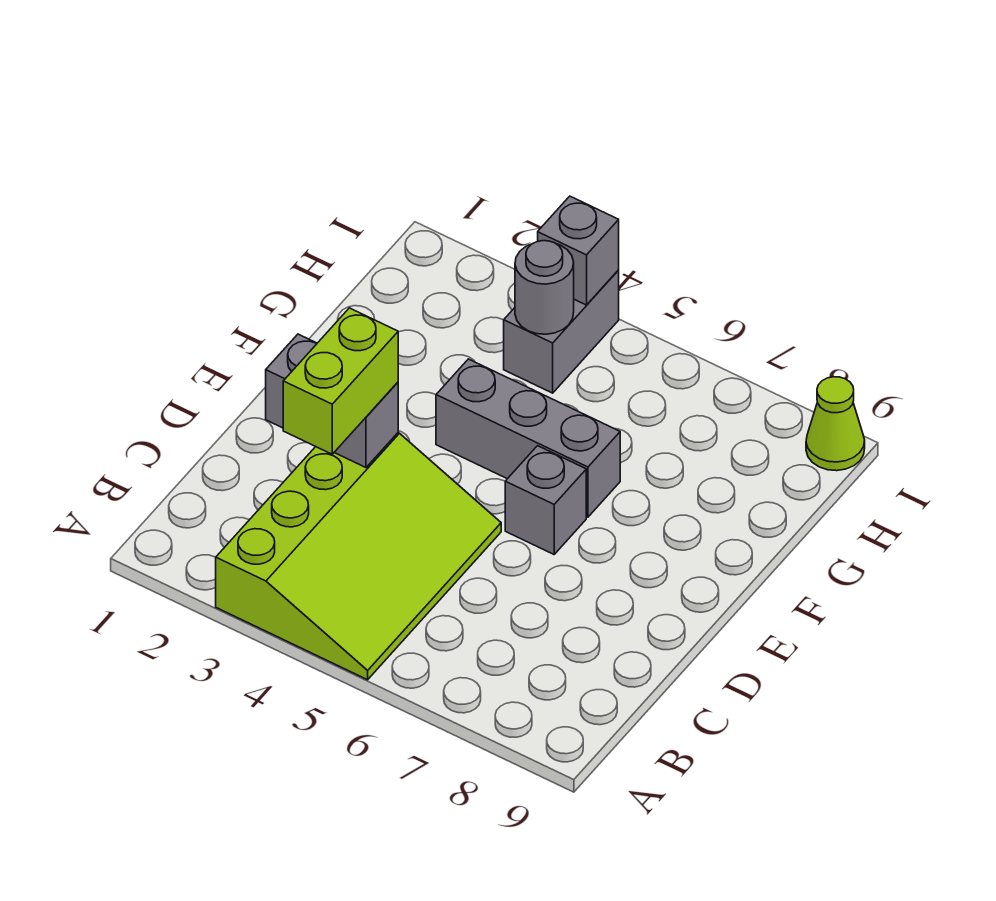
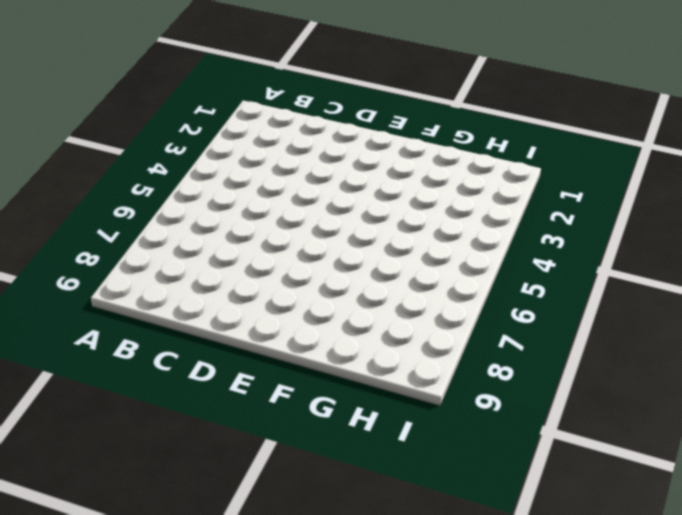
none -> lime 3x4 slope [216,433,501,680]
none -> grey 1x1 brick [505,446,586,554]

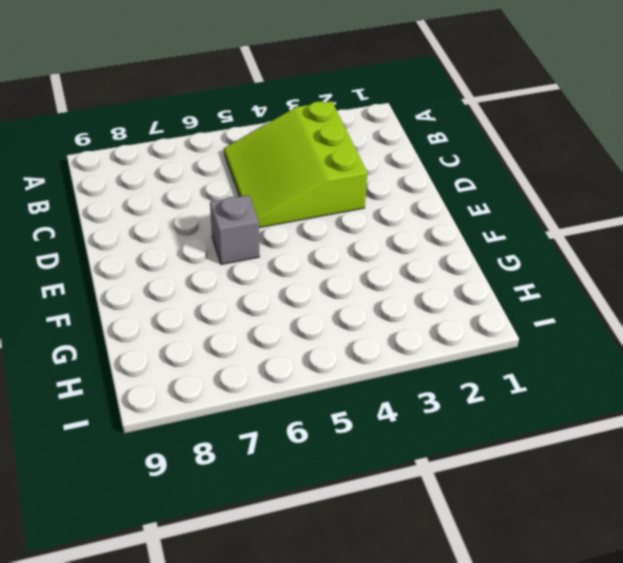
lime 3x3 slope [224,101,367,228] -> lime 3x4 slope [216,433,501,680]
none -> grey 1x3 brick [436,359,620,517]
none -> grey 1x2 brick [504,270,619,393]

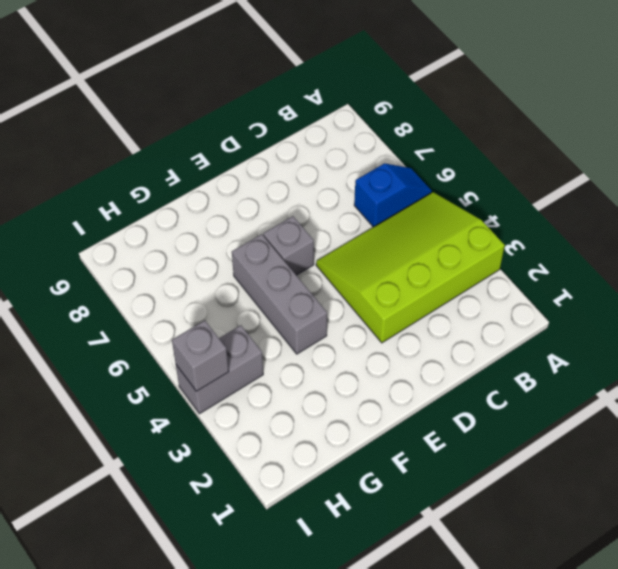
blue 1x2 slope [354,163,432,227] -> none
none -> lime 1x1 cone [806,377,865,471]
none -> grey 1x2 brick [266,334,398,467]

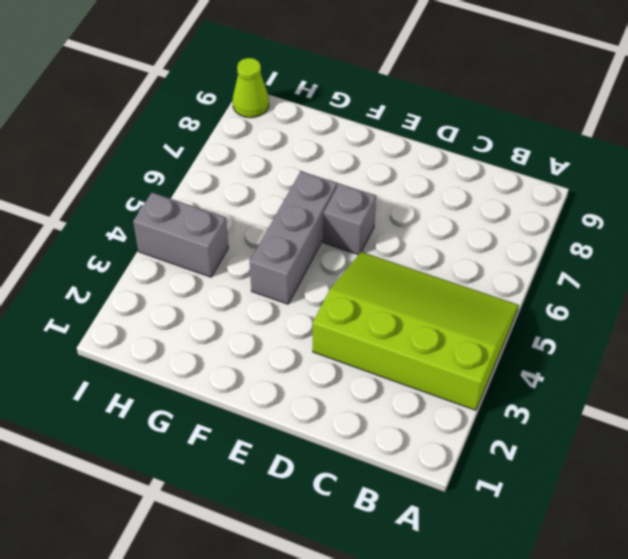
none -> grey 1x2 brick [266,334,398,467]
none -> grey 1x1 round brick [515,241,574,334]

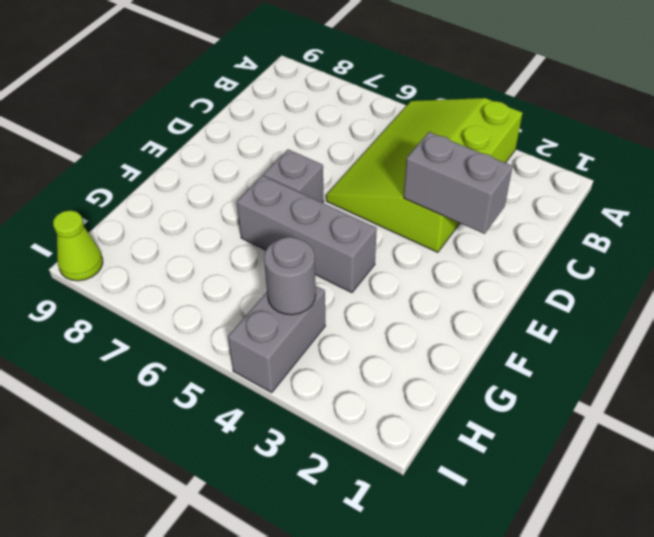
none -> grey 1x1 brick [538,196,619,305]
none -> lime 1x2 brick [283,308,398,454]

